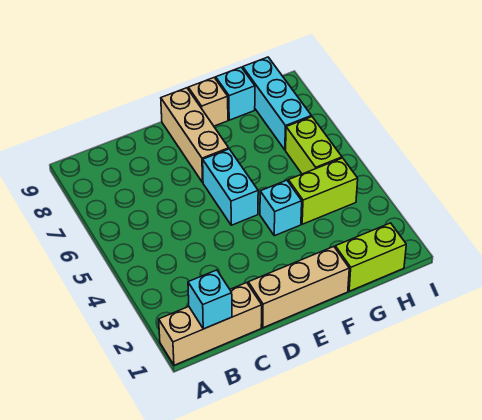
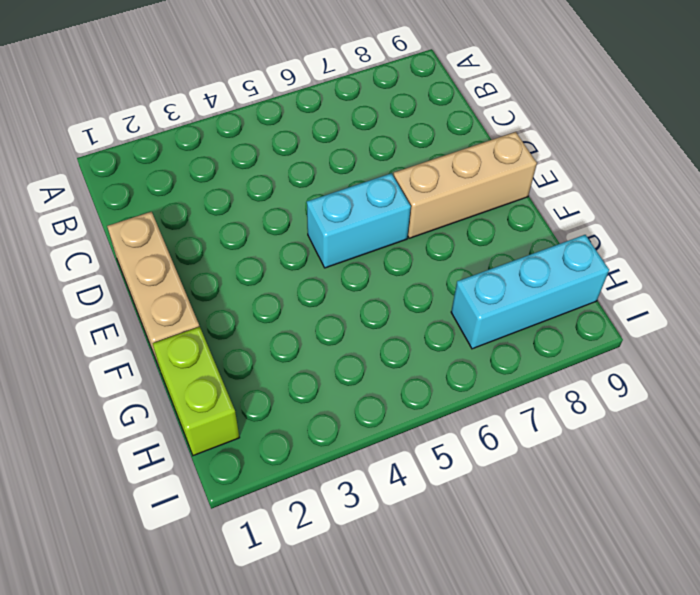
none -> tan 1x3 brick [159,283,262,365]
none -> cyan 1x1 brick [260,180,302,236]
none -> tan 1x1 brick [188,78,228,126]

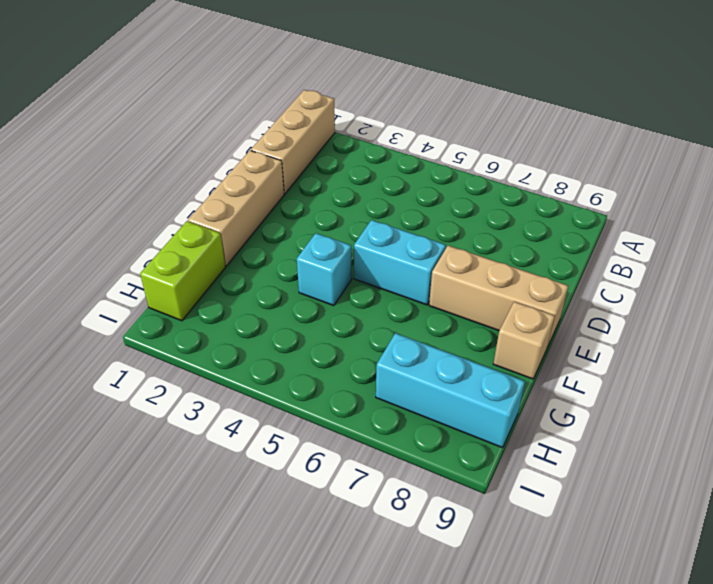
none -> lime 1x2 brick [288,158,358,224]
none -> cyan 1x1 brick [216,67,255,120]
none -> lime 1x2 brick [286,117,342,174]

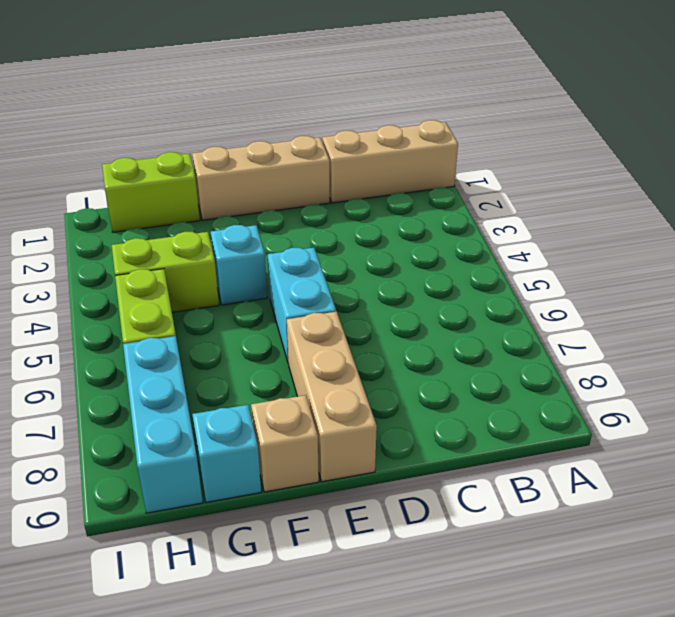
none -> cyan 1x1 brick [188,270,232,329]

